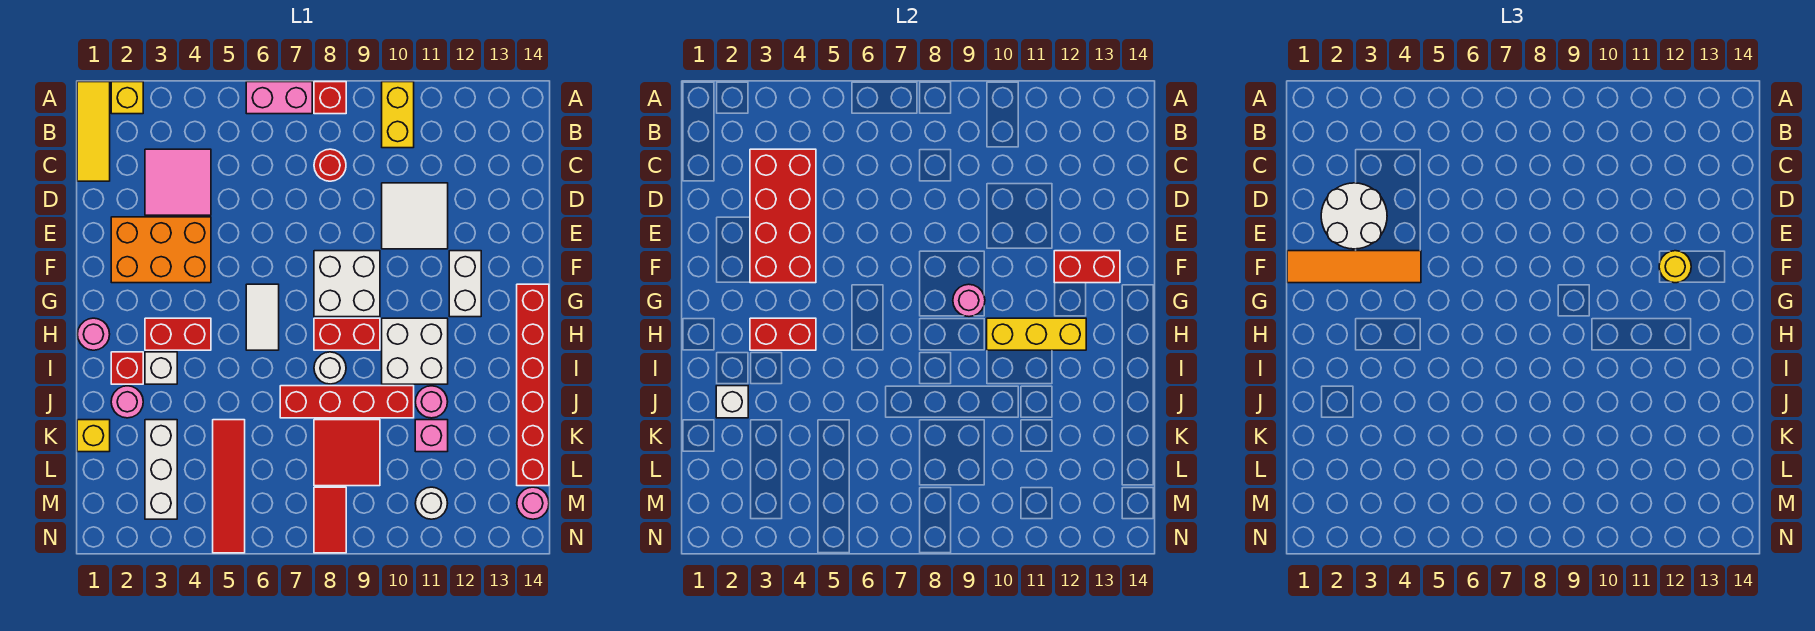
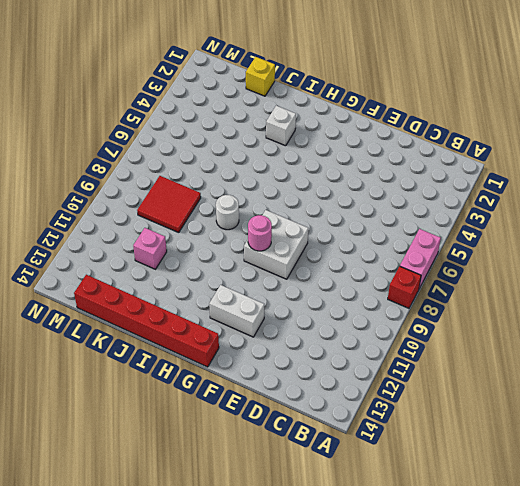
none -> yellow 1x3 tile [77,82,110,181]
none -> yellow 1x1 brick [111,82,143,114]
none -> yellow 1x2 brick [382,82,414,148]
none -> pink 2x2 tile [145,149,211,215]

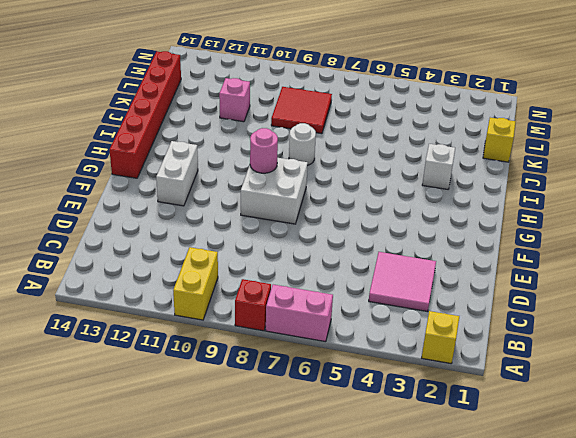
none -> yellow 1x3 tile [77,82,110,181]
none -> red 1x1 round brick [314,149,346,181]
none -> white 2x2 tile [382,183,448,249]
none -> orange 2x3 brick [111,217,211,283]

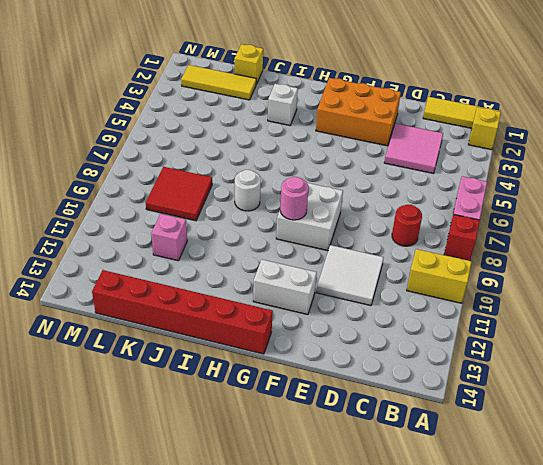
orange 2x3 brick [316,78,401,146] -> orange 2x3 brick turned to [111,217,211,283]
yellow 1x3 tile [181,65,256,100] -> none
none -> white 1x2 tile [246,284,279,350]
none -> pink 1x1 round brick [77,318,110,350]
none -> red 1x2 brick [145,318,211,350]
none -> red 1x2 brick [314,318,380,350]

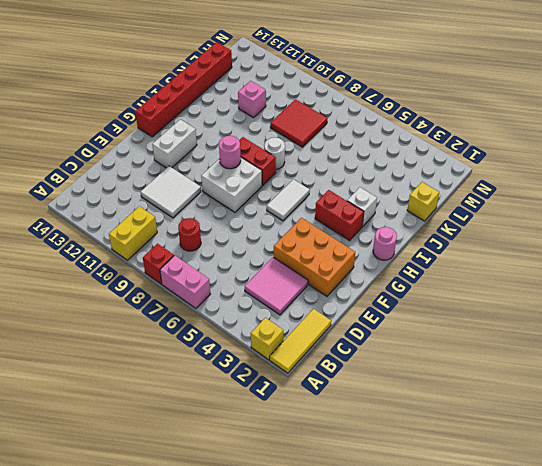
none -> white 2x2 brick [382,318,448,384]
none -> red 1x1 brick [111,352,143,384]
none -> pink 1x1 round brick [111,386,143,418]
none -> red 1x4 brick [280,386,414,418]

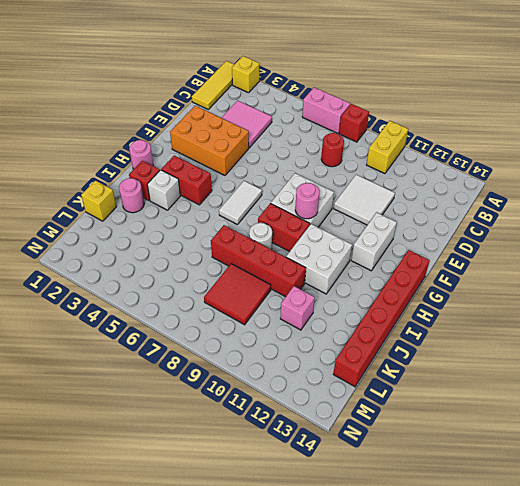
none -> pink 1x1 round brick [415,386,448,418]
none -> white 1x3 brick [145,420,177,519]
none -> red 1x4 tile [213,420,245,553]
none -> red 1x2 tile [314,487,346,553]

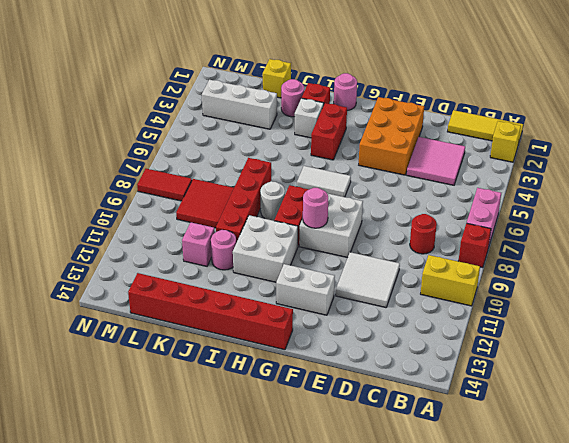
none -> red 1x4 tile [213,420,245,553]
none -> white 1x1 round brick [415,487,448,519]
none -> pink 1x1 round brick [517,487,549,519]
none -> red 2x4 brick [750,149,816,283]

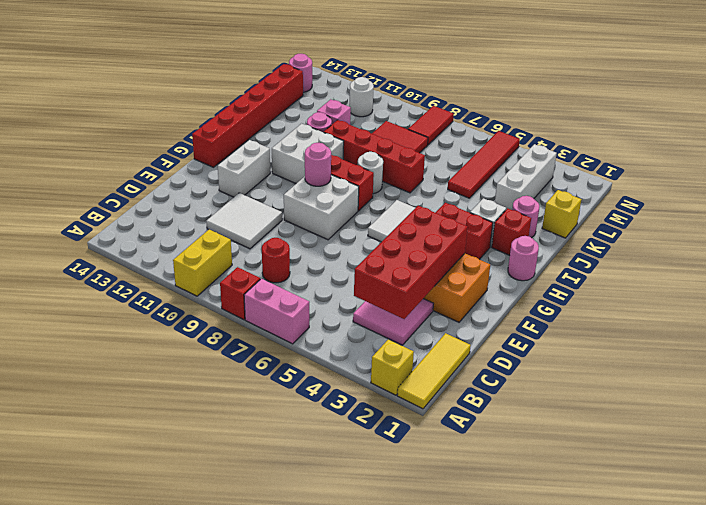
none -> red 1x2 brick [1054,251,1120,283]
none -> red 1x2 brick [750,318,816,350]
none -> yellow 1x3 brick [987,318,1086,350]
none -> white 1x1 brick [716,386,748,418]

